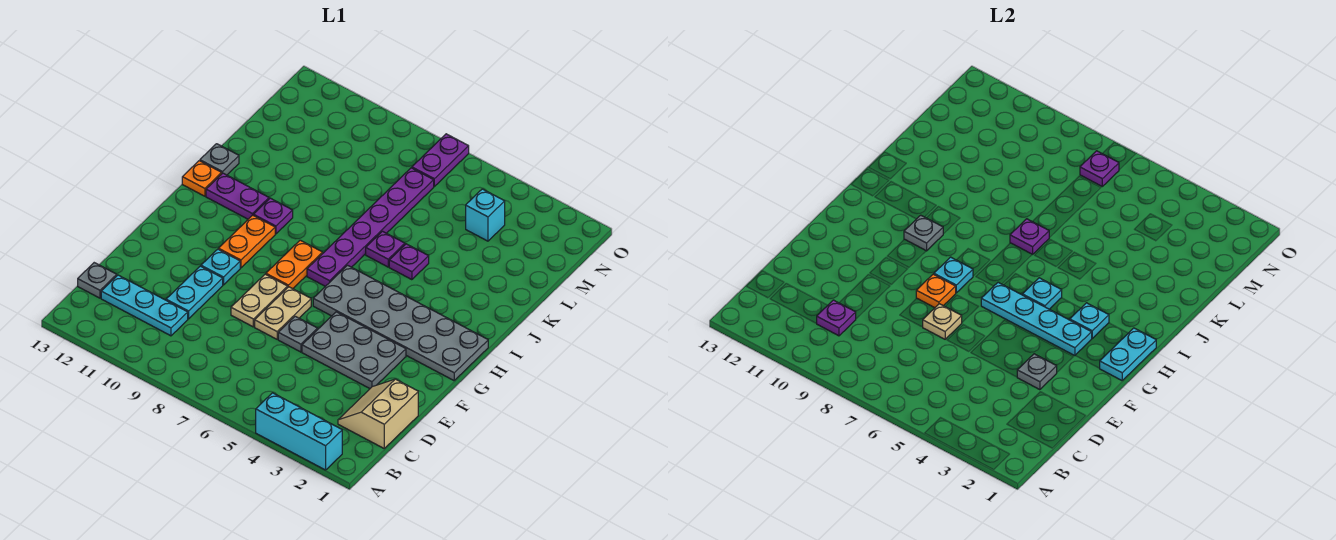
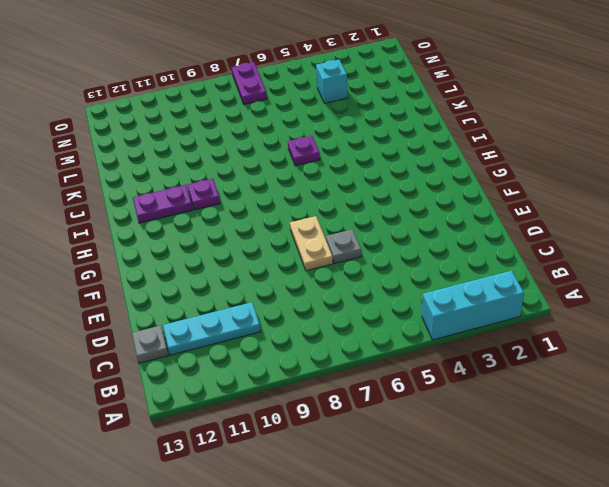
none -> tan 2x2 slope [338,379,418,448]
none -> cyan 1x2 plate [166,266,223,319]
none -> grey 2x3 plate [302,312,406,389]
none -> tan 1x2 plate [231,274,288,327]

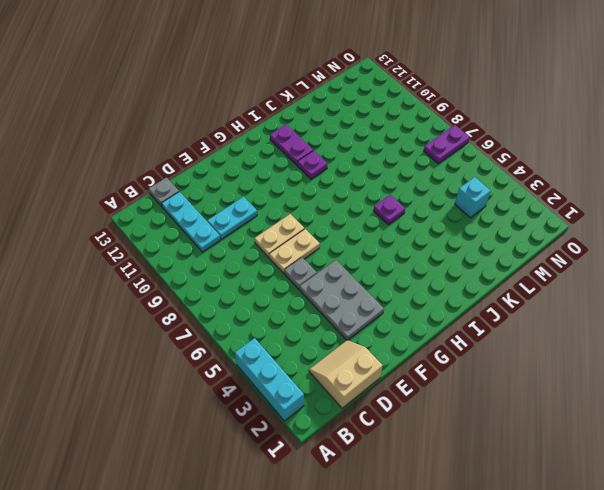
none -> cyan 1x1 plate [201,249,240,285]
none -> grey 2x6 plate [313,265,488,380]
none -> orange 1x2 plate [266,240,323,289]
none -> orange 1x2 plate [219,215,275,268]

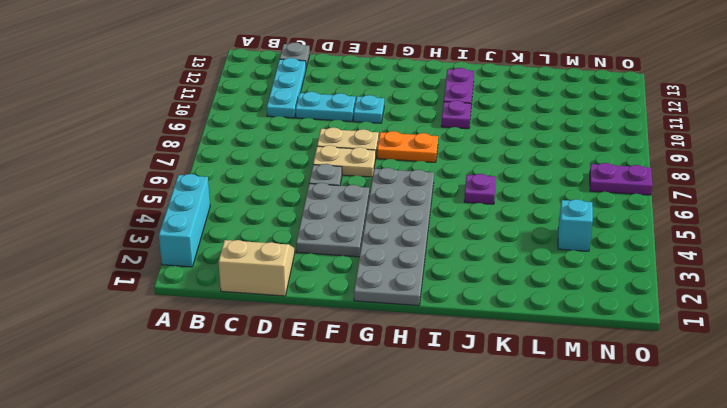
none -> orange 1x2 plate [219,215,275,268]
none -> purple 1x6 plate [307,168,434,286]
none -> orange 1x1 plate [182,161,222,196]
none -> purple 1x1 plate [389,244,429,280]

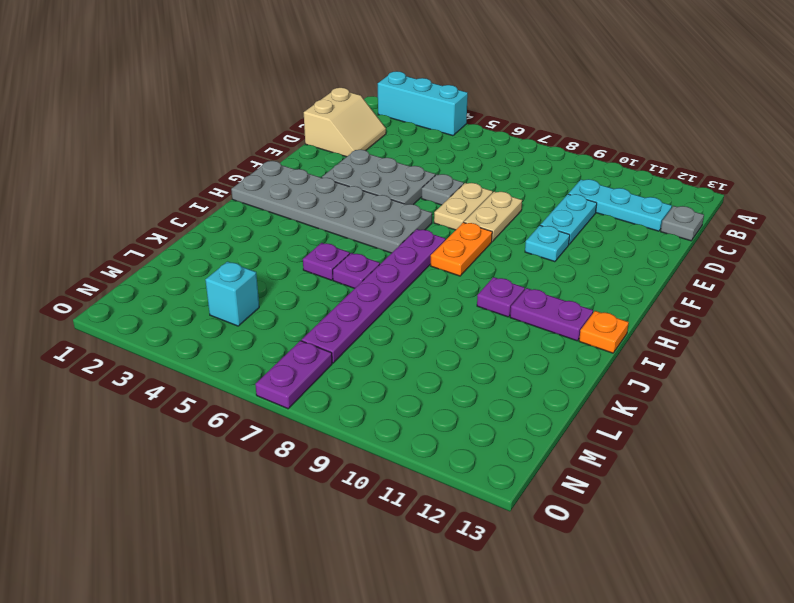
none -> orange 1x2 plate [219,215,275,268]
none -> grey 1x1 plate [200,144,239,175]
none -> purple 1x1 plate [816,300,856,336]
none -> grey 1x1 plate [1017,354,1057,390]

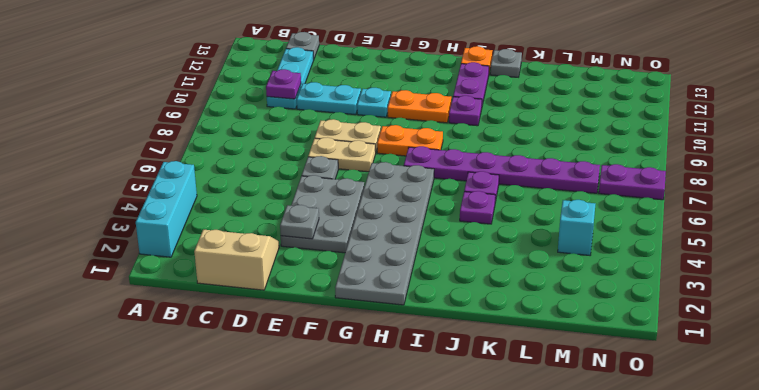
none -> tan 1x1 plate [922,304,962,339]
none -> orange 1x1 plate [916,274,956,308]
none -> cyan 1x2 plate [1100,328,1156,380]
none -> cyan 1x4 plate [981,282,1092,356]

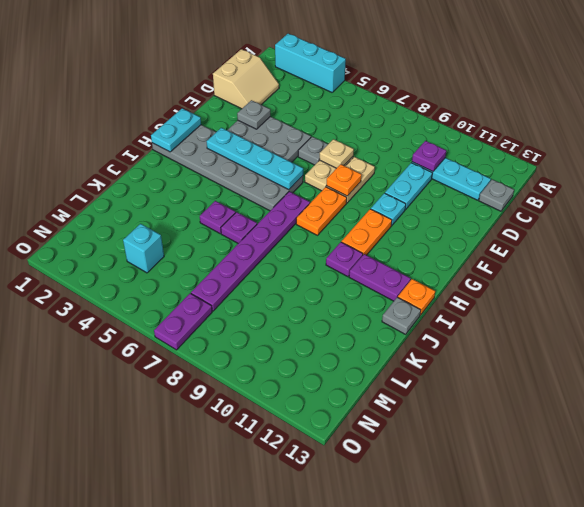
none -> cyan 1x1 plate [934,257,973,293]
none -> cyan 1x1 plate [1070,303,1109,338]
none -> cyan 1x1 plate [1022,278,1062,309]
none -> grey 1x1 plate [904,215,943,251]

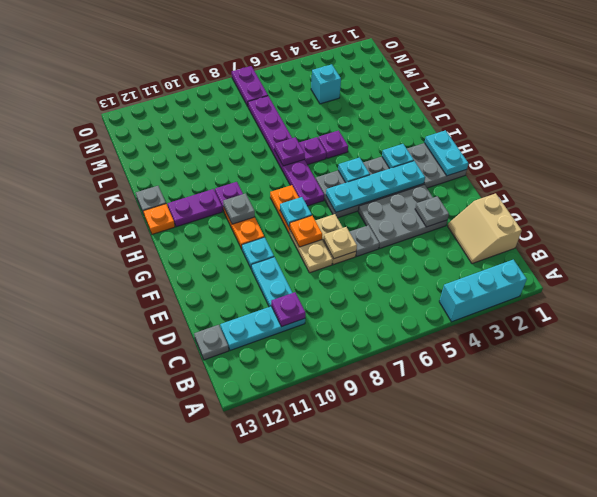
none -> purple 1x1 plate [1080,151,1119,186]

